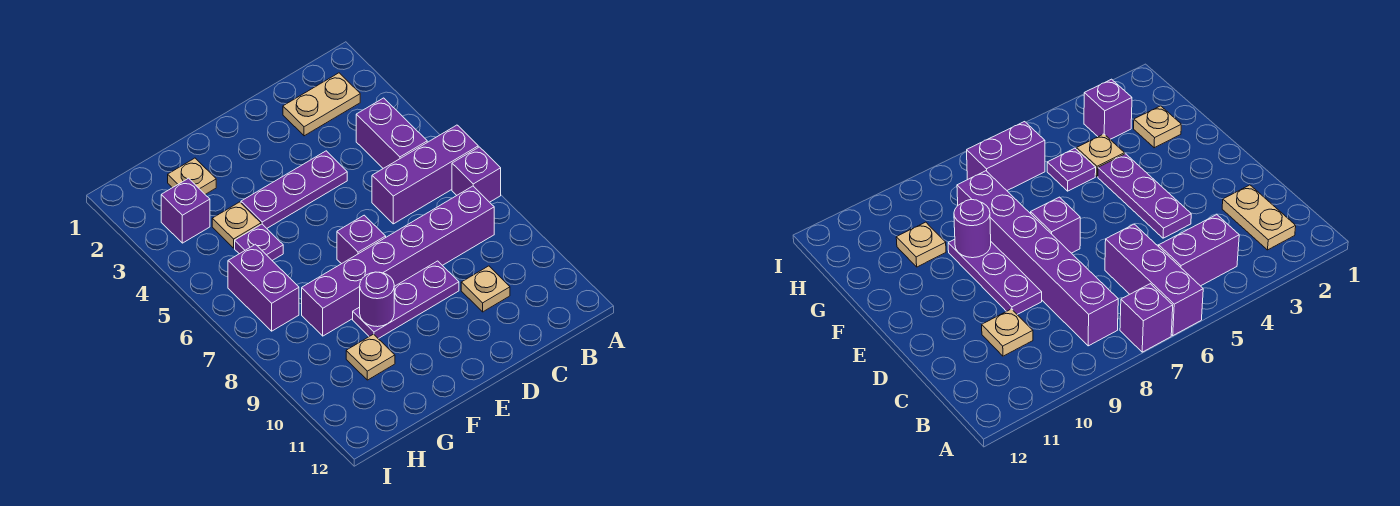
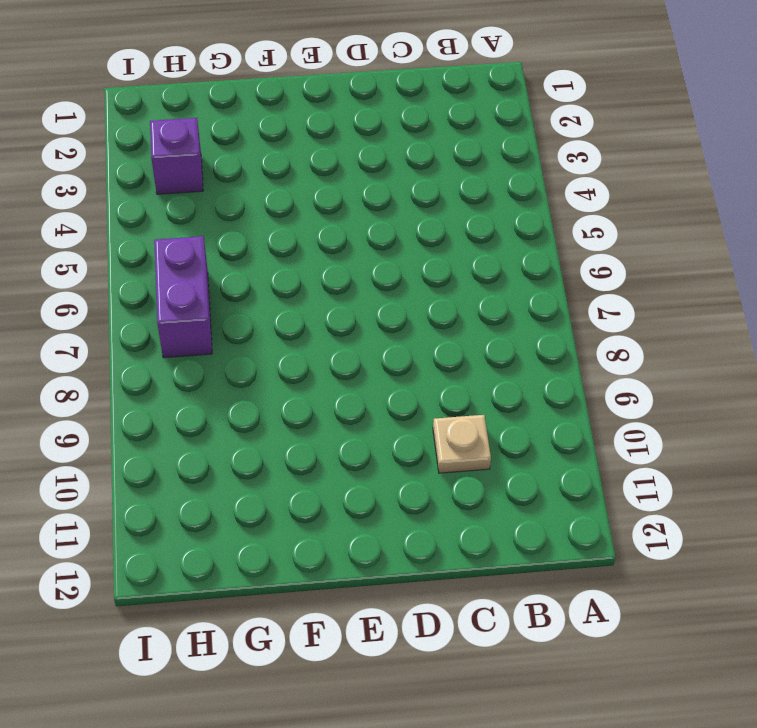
none -> purple 1x3 brick [372,125,478,224]
none -> purple 1x1 brick [452,147,501,202]
none -> tan 1x2 plate [283,73,360,136]

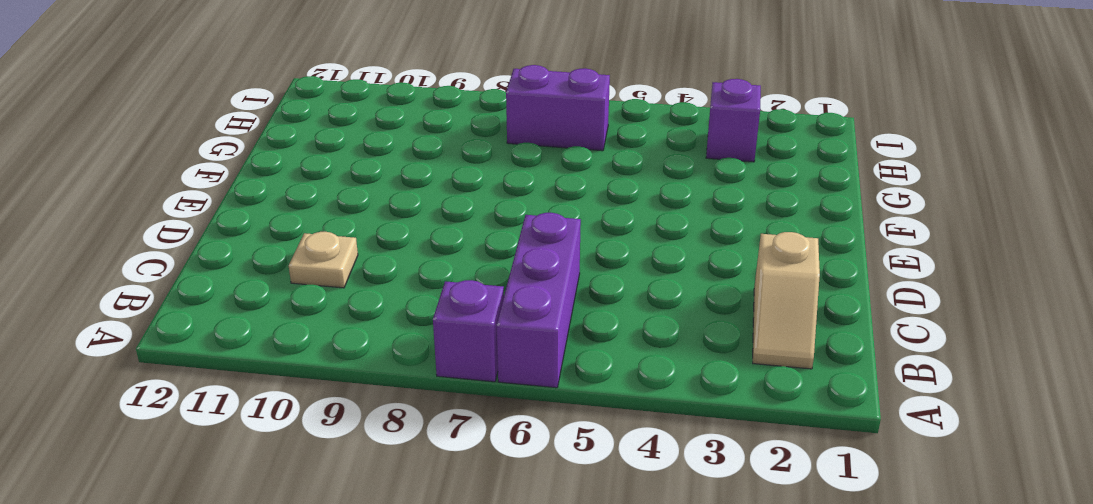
tan 1x2 slope [753,232,820,369] -> tan 1x2 plate [283,73,360,136]
none -> purple 1x2 brick [356,98,427,168]
none -> purple 1x6 brick [302,186,494,336]
none -> purple 1x3 plate [241,151,347,228]

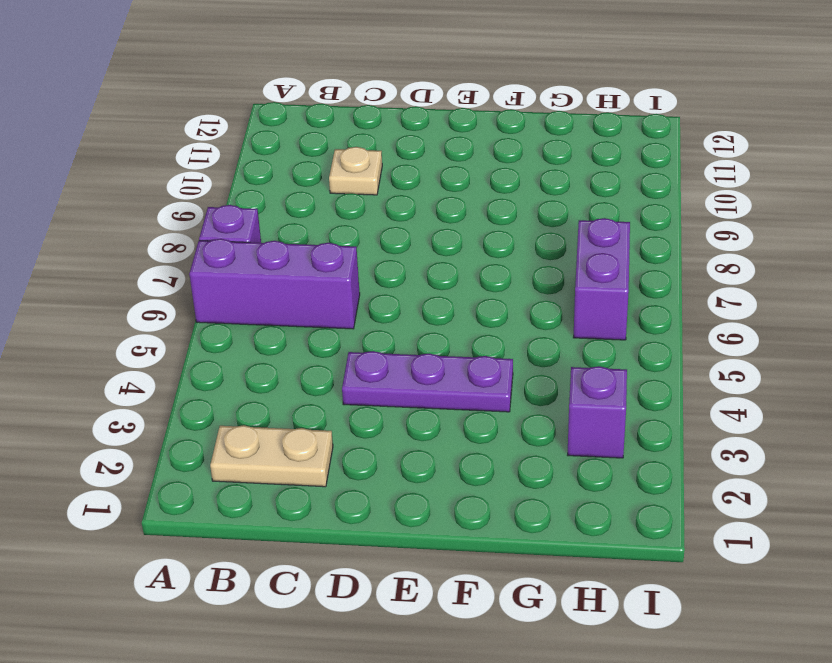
none -> purple 1x2 brick [356,98,427,168]
none -> purple 1x6 brick [302,186,494,336]
none -> purple 1x3 plate [353,261,459,339]

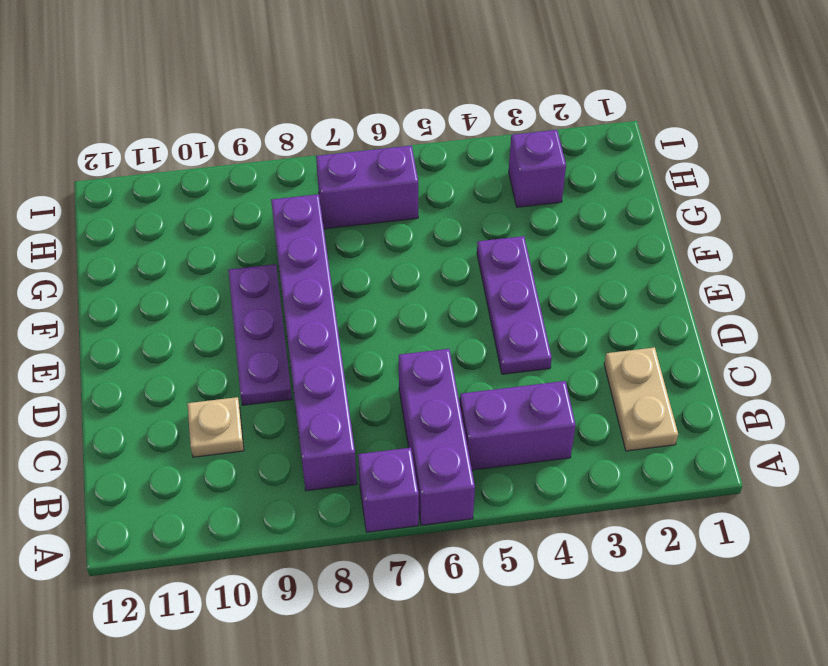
none -> purple 1x1 brick [337,215,386,264]
none -> tan 1x1 plate [168,158,216,194]
none -> tan 1x1 plate [212,202,261,248]

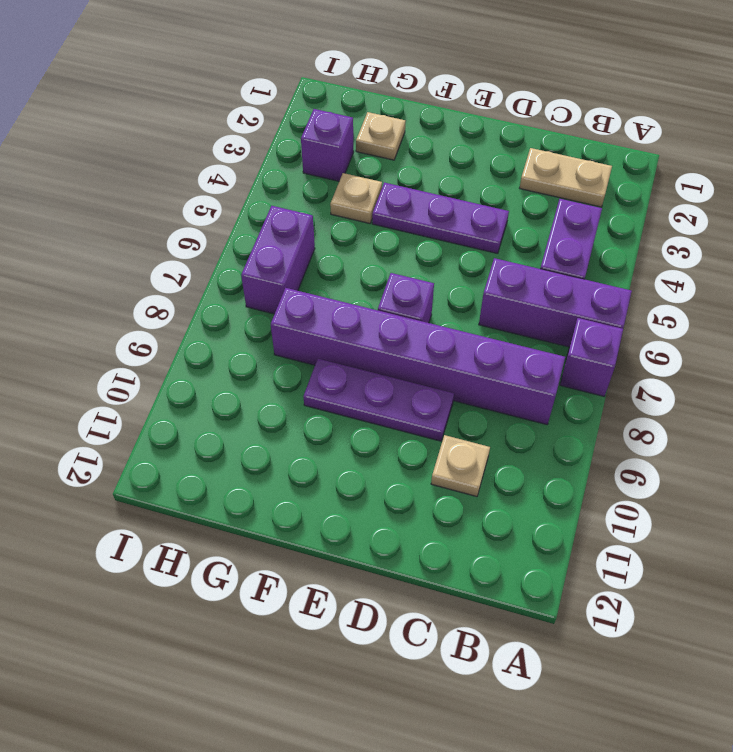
none -> purple 1x1 plate [235,224,283,260]
none -> tan 1x1 plate [346,334,395,380]
none -> purple 1x1 round brick [360,272,394,327]

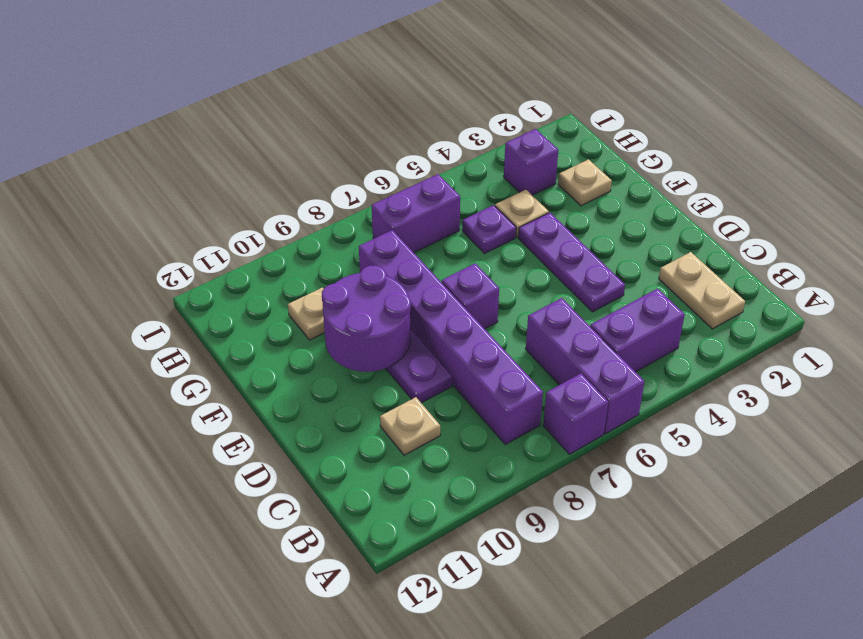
purple 2x2 round brick [322,266,411,372] -> purple 1x1 round brick [360,272,394,327]

